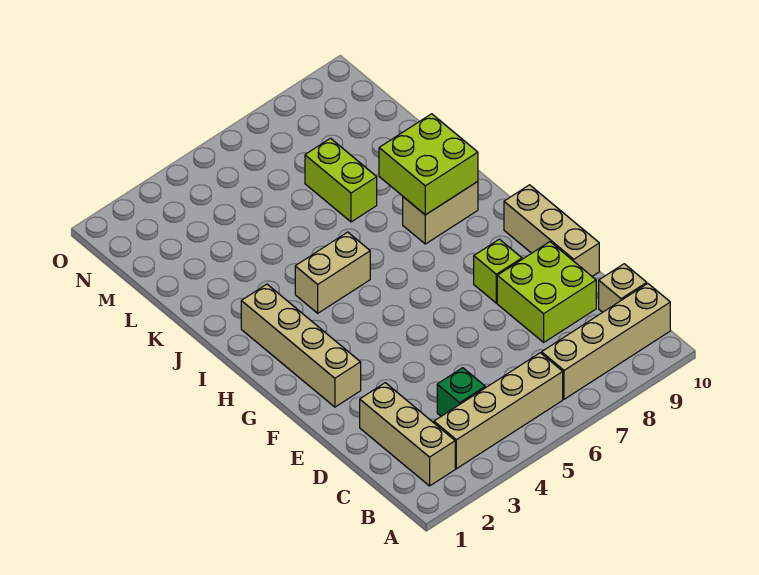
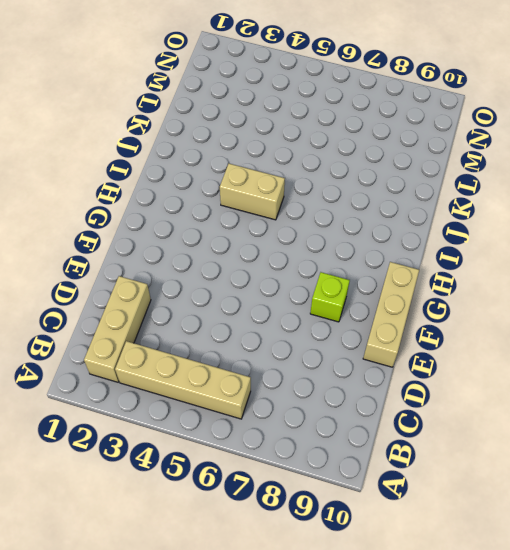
none -> tan 1x4 brick [542,284,670,399]
none -> green 1x1 brick [437,368,485,416]
none -> tan 1x1 brick [599,264,647,312]

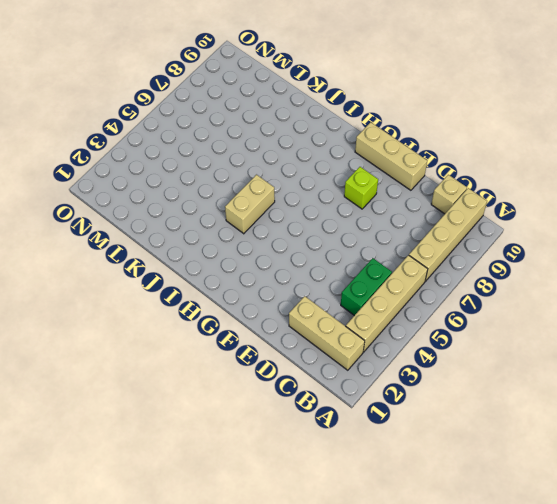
green 1x2 brick [341,258,392,316] -> green 1x1 brick [437,368,485,416]
none -> lime 2x2 brick [497,242,596,342]
none -> tan 1x4 brick [241,284,361,407]
none -> tan 1x2 brick [403,181,478,244]

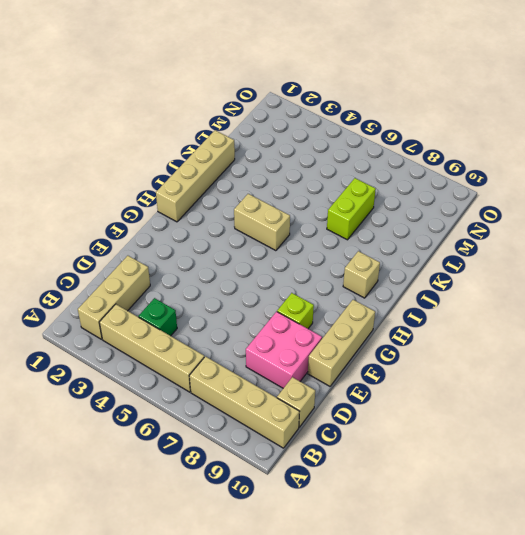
pink 2x2 brick [246,312,322,388] -> lime 2x2 brick [497,242,596,342]
tan 1x4 brick [156,130,235,222] -> tan 1x4 brick moved to [241,284,361,407]
tan 1x1 brick [343,251,380,298] -> tan 1x2 brick [403,181,478,244]
none -> lime 2x2 brick [379,114,478,215]

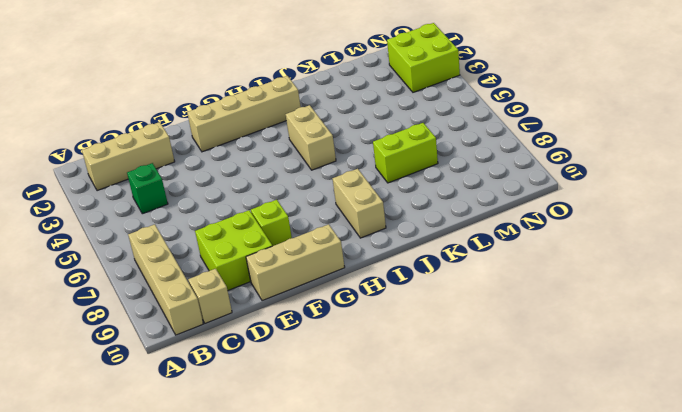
lime 2x2 brick [387,23,460,92] -> lime 2x2 brick moved to [379,114,478,215]
none -> tan 1x4 brick [434,353,563,469]

